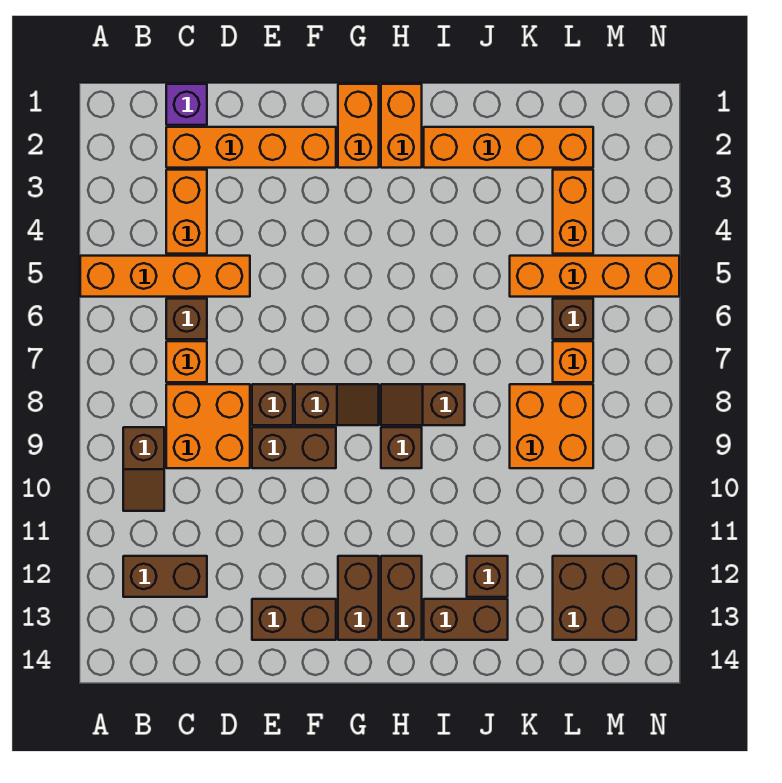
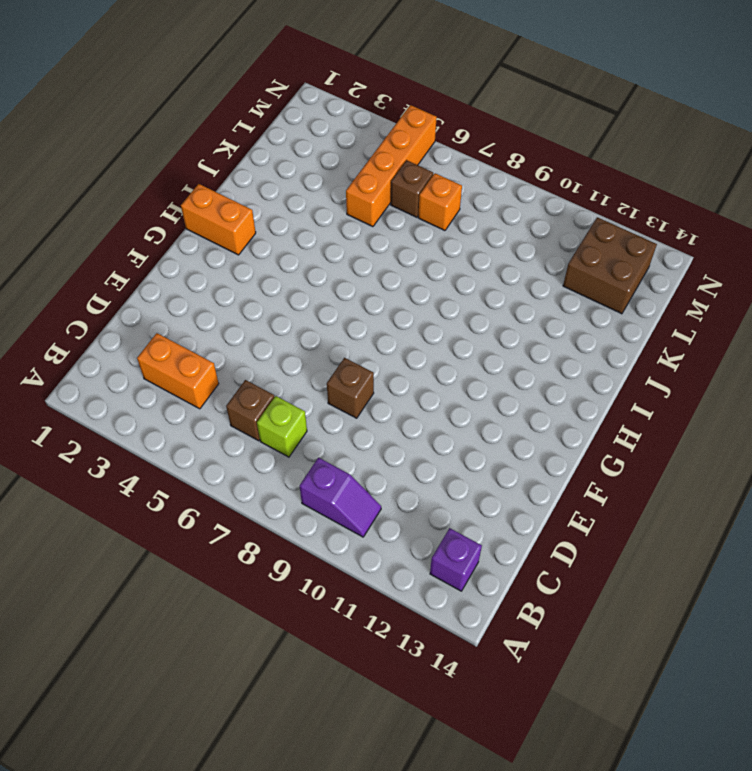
purple 1x2 slope [300,458,381,537] -> brown 1x2 slope [123,427,164,511]
purple 1x1 brick [430,528,482,591] -> purple 1x1 brick moved to [166,84,207,125]
lime 1x1 brick [257,396,307,457] -> orange 1x1 brick [166,341,207,382]
none -> orange 1x4 brick [80,256,250,297]
none -> brown 1x2 brick [123,556,207,597]
none -> orange 1x4 brick [166,127,336,168]

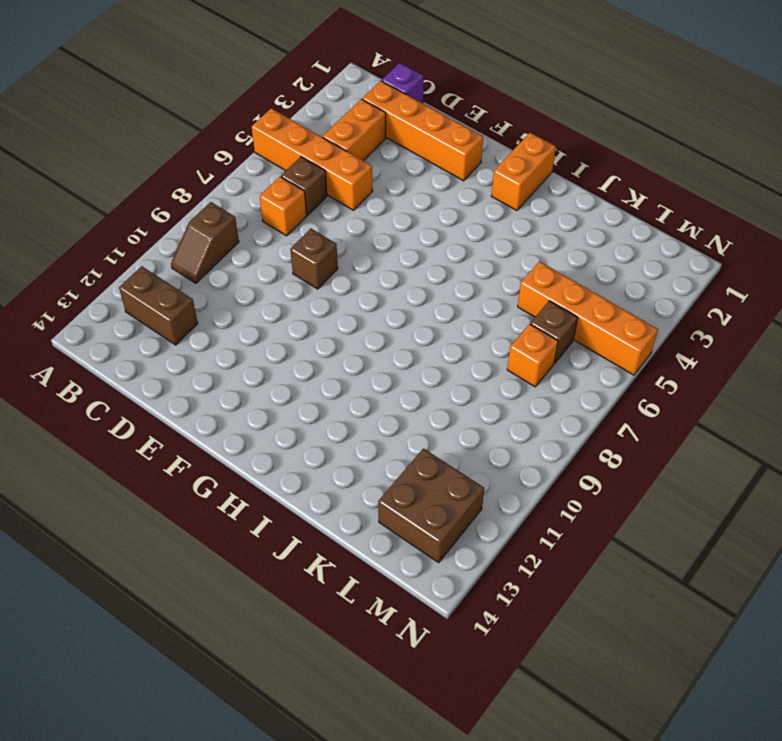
none -> orange 2x2 brick [166,384,250,468]
none -> brown 1x2 brick [252,427,336,468]
none -> brown 1x2 brick [252,599,336,640]

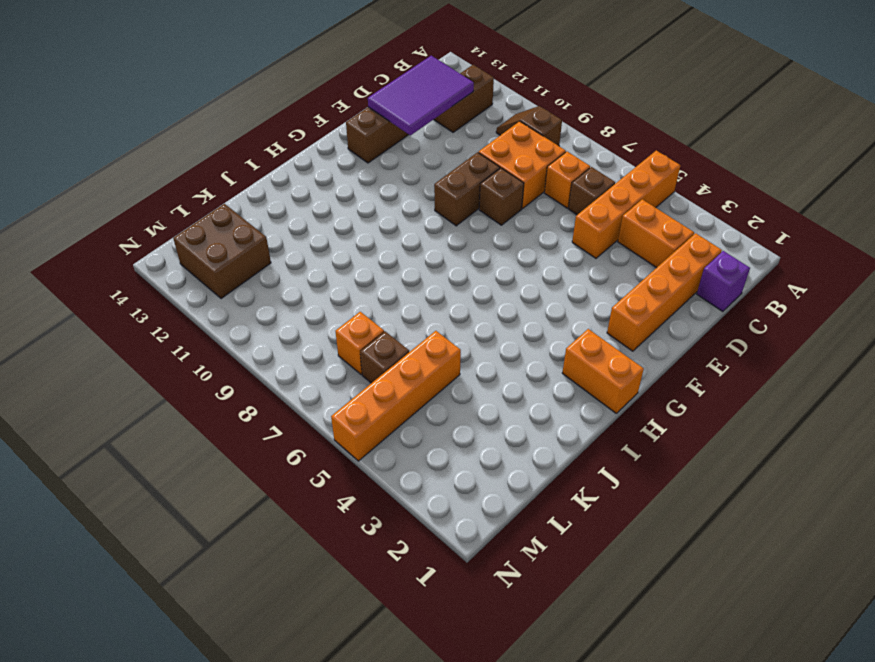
purple 2x3 tile [368,56,474,135] -> none
none -> brown 1x2 slope [295,384,379,425]
none -> orange 1x2 brick [338,84,379,168]
none -> brown 1x2 brick [338,556,379,640]

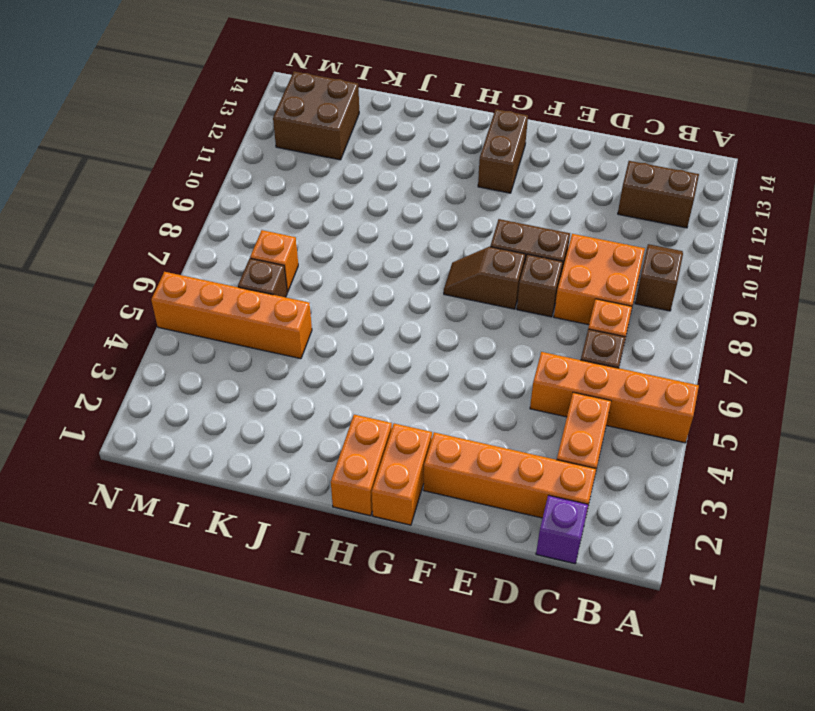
none -> brown 1x2 brick [252,599,336,640]
none -> brown 1x2 slope [381,384,465,425]
none -> brown 1x1 brick [381,427,422,468]

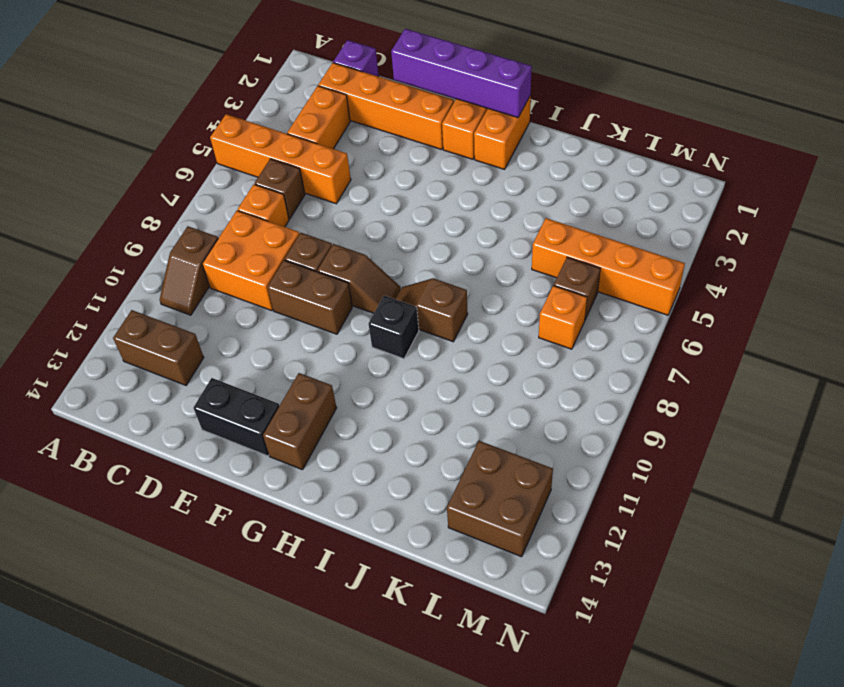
purple 1x4 brick [391,29,532,118] -> none
black 1x2 brick [193,378,279,456] -> brown 1x2 brick [252,599,336,640]
black 1x1 brick [368,296,419,359] -> brown 1x1 brick [381,427,422,468]
none -> brown 1x2 brick [381,556,422,640]
none -> orange 1x4 brick [424,127,593,168]
none -> brown 1x2 brick [424,599,508,640]

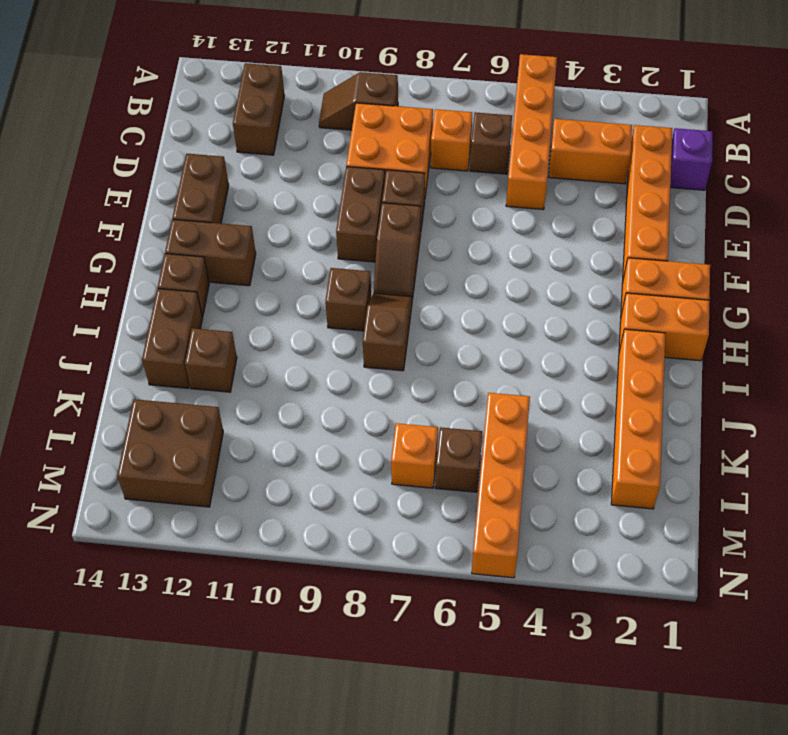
brown 1x1 brick [158,254,209,317] -> brown 1x2 brick [381,556,422,640]
none -> orange 2x2 brick [510,384,593,468]
none -> orange 1x2 brick [553,170,593,254]

